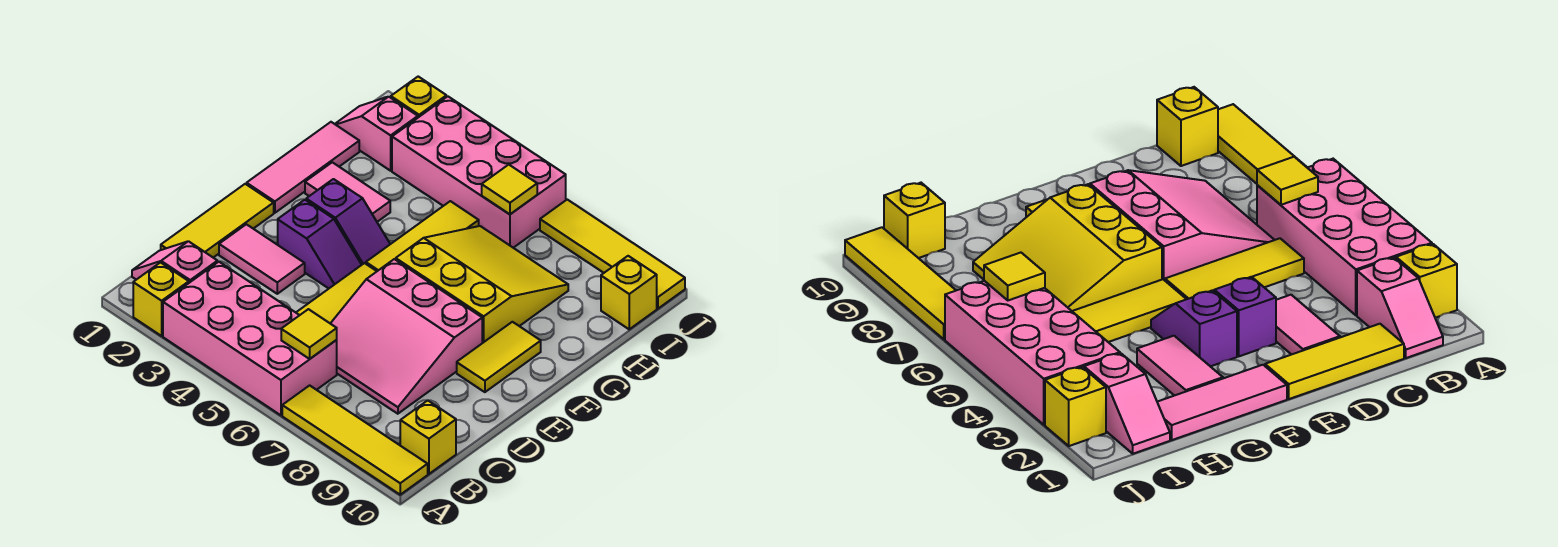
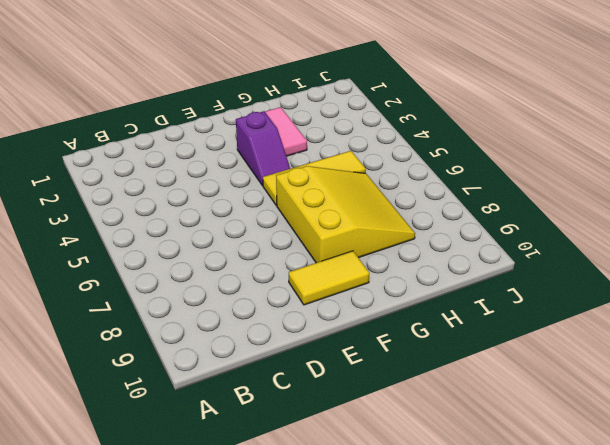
none -> yellow 1x1 brick [133,263,189,336]
none -> pink 2x4 brick [163,262,337,415]
none -> yellow 1x4 tile [282,385,428,495]

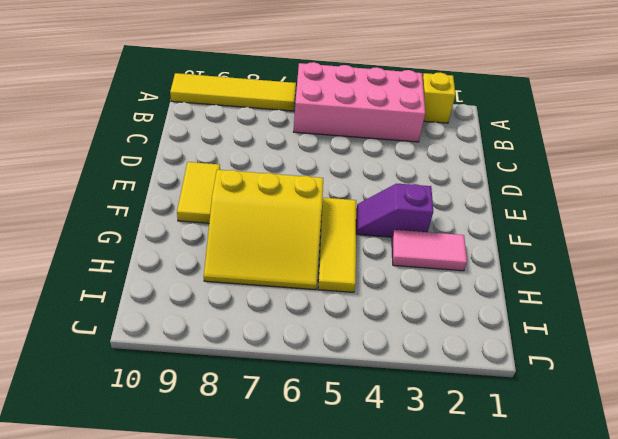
none -> pink 1x2 slope [132,241,217,283]
none -> yellow 1x1 brick [400,400,456,474]
none -> yellow 1x3 tile [161,184,274,257]

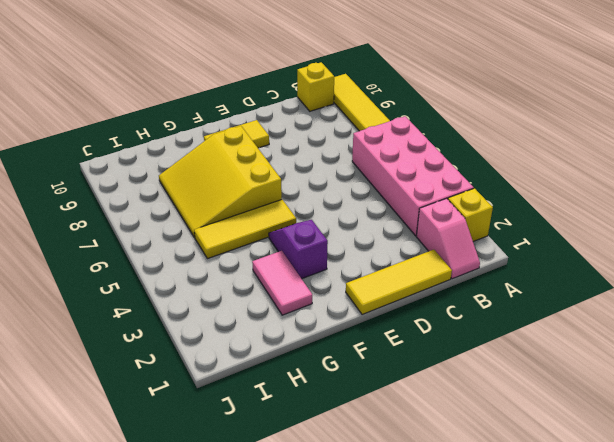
none -> yellow 1x3 tile [296,263,377,323]
none -> pink 3x3 slope [330,259,482,414]
none -> pink 1x2 tile [219,224,305,294]

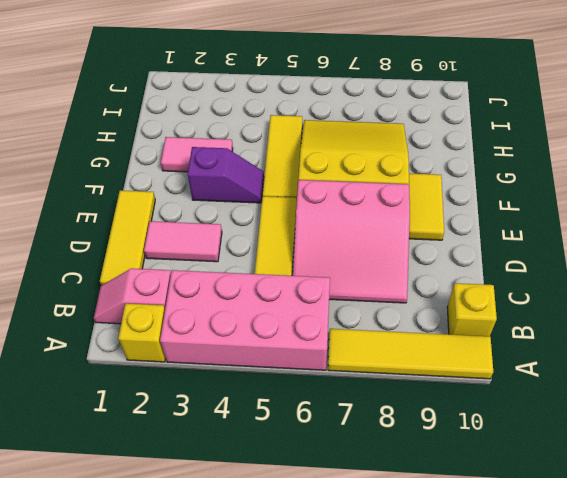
none -> purple 1x2 slope [278,200,361,288]
none -> pink 1x3 tile [247,122,359,213]
none -> pink 1x2 slope [335,97,418,171]

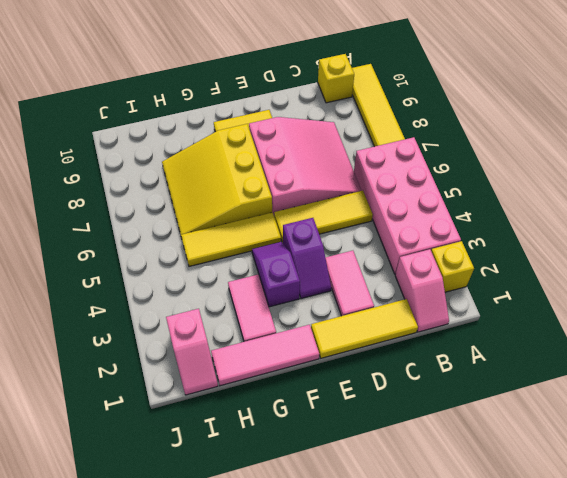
purple 1x2 slope [283,218,331,299] -> purple 1x2 slope turned to [278,200,361,288]
none -> pink 2x4 brick [392,96,566,248]
none -> yellow 1x1 brick [601,256,657,329]
none -> yellow 1x1 brick [391,77,446,117]

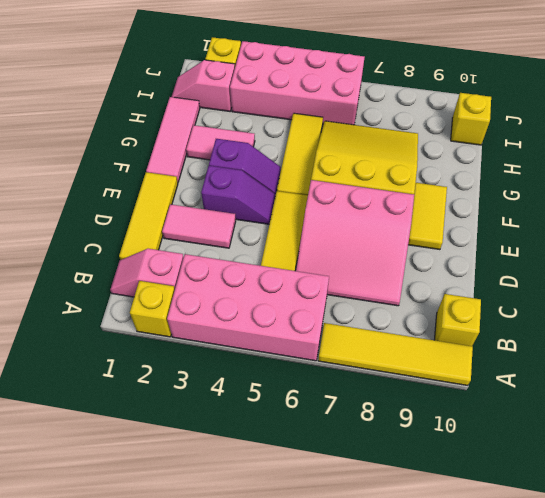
none -> yellow 1x4 tile [540,200,685,309]
none -> yellow 1x1 tile [281,309,337,359]
none -> yellow 1x1 tile [482,165,537,214]

